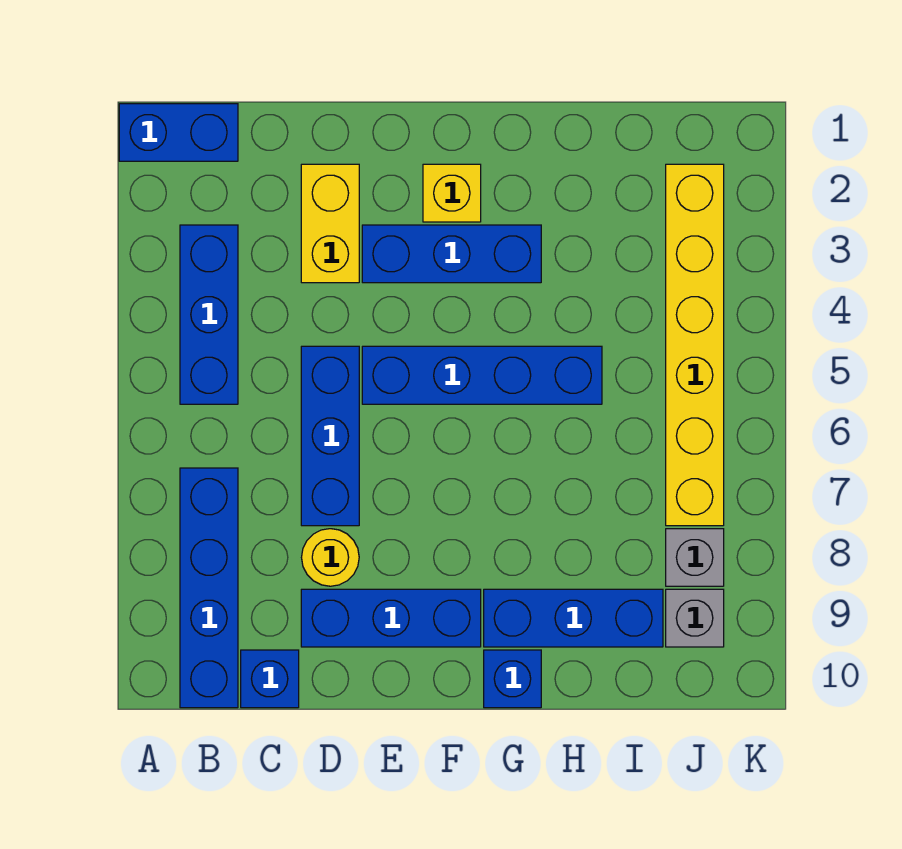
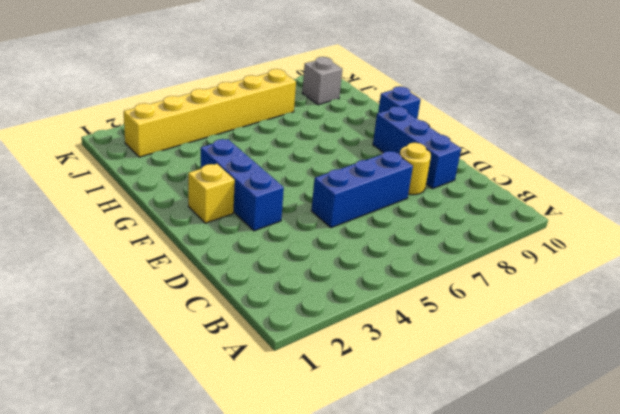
none -> blue 1x2 brick [119,104,238,161]
none -> blue 1x3 brick [180,225,238,404]
none -> blue 1x4 brick [180,468,238,708]

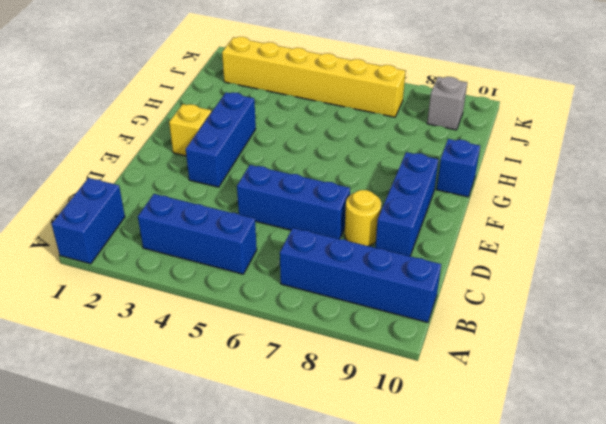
none -> blue 1x1 brick [241,650,299,708]
none -> yellow 1x2 brick [301,164,359,283]
none -> blue 1x4 brick [362,346,602,404]

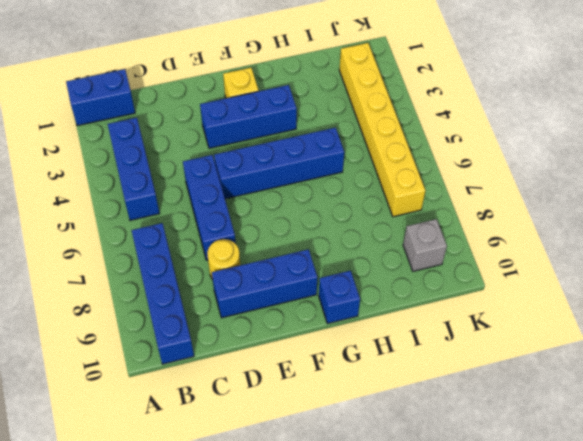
none -> blue 1x1 brick [241,650,299,708]
none -> yellow 1x2 brick [301,164,359,283]
none -> blue 1x3 brick [484,589,663,647]

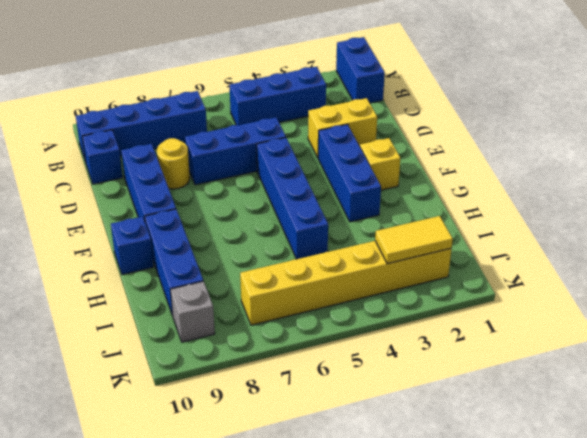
yellow 1x2 tile [375,216,453,264] -> none
none -> grey 1x1 brick [666,529,724,586]

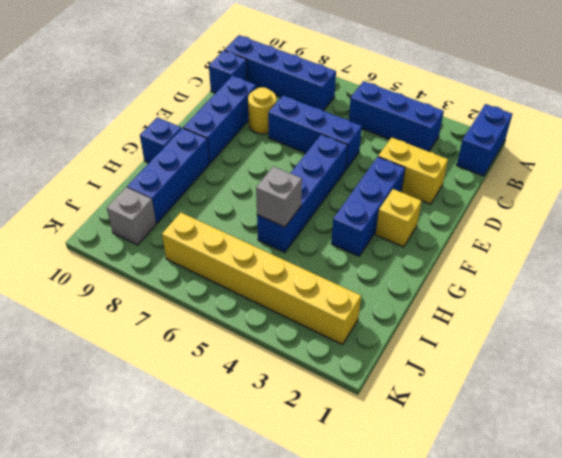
grey 1x1 brick [256,166,302,227] -> grey 1x1 brick moved to [666,529,724,586]

